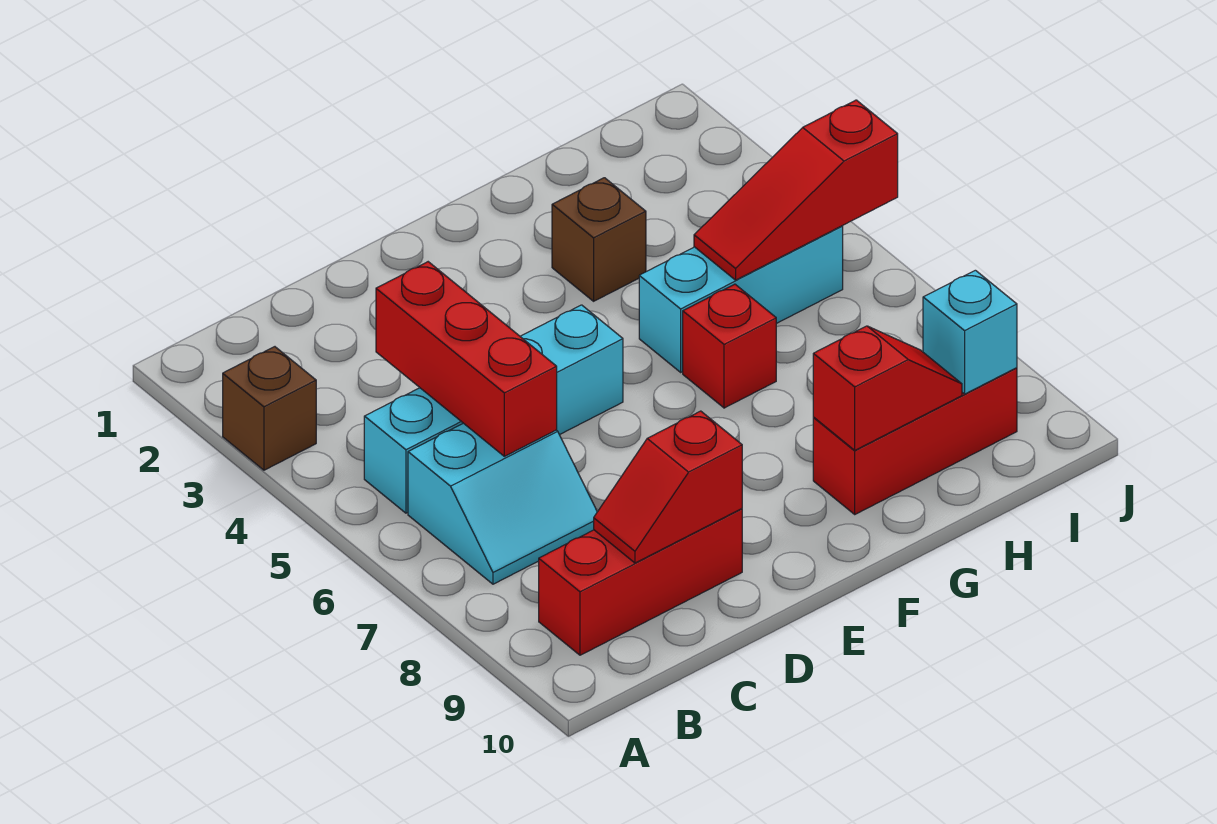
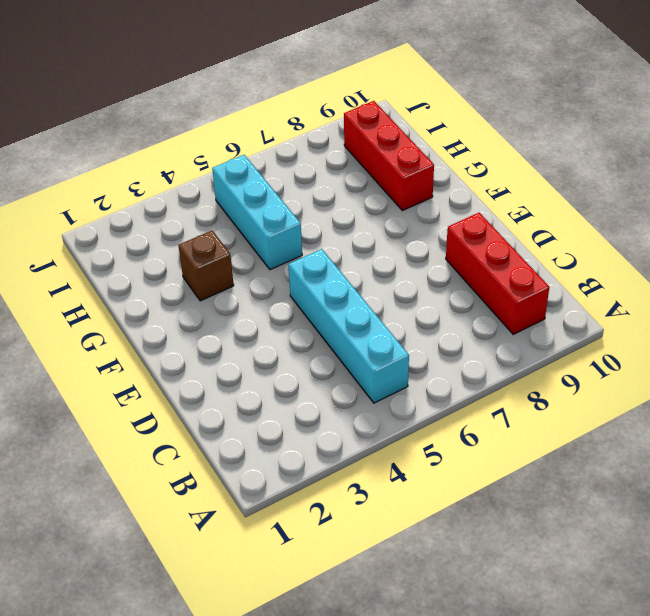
none -> brown 1x1 brick [223,347,316,470]
none -> cyan 2x2 slope [408,423,597,584]
none -> red 1x1 brick [683,284,776,408]

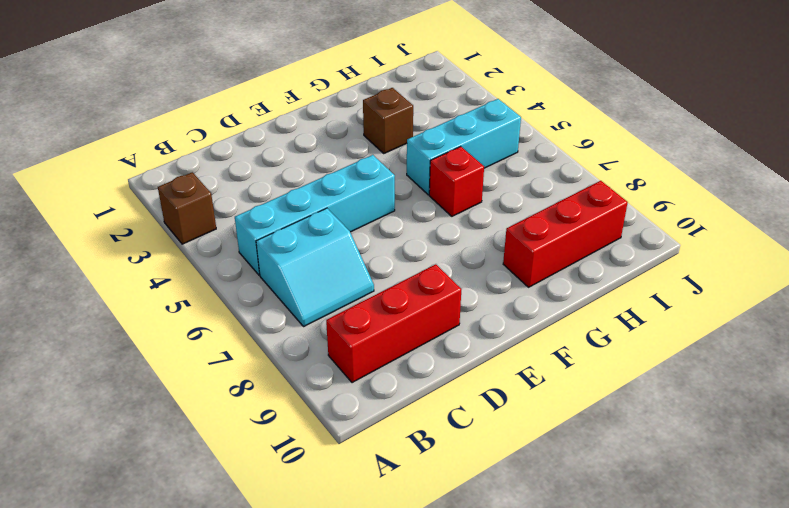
none -> red 1x3 brick [376,262,557,456]
none -> red 1x2 slope [594,411,742,563]
none -> red 1x2 slope [813,326,962,450]

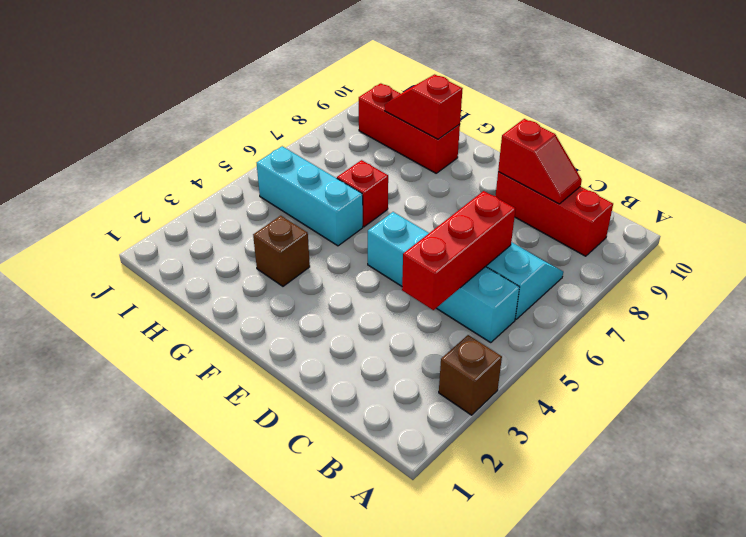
none -> red 1x3 slope [694,100,898,280]
none -> cyan 1x1 brick [923,270,1017,394]

